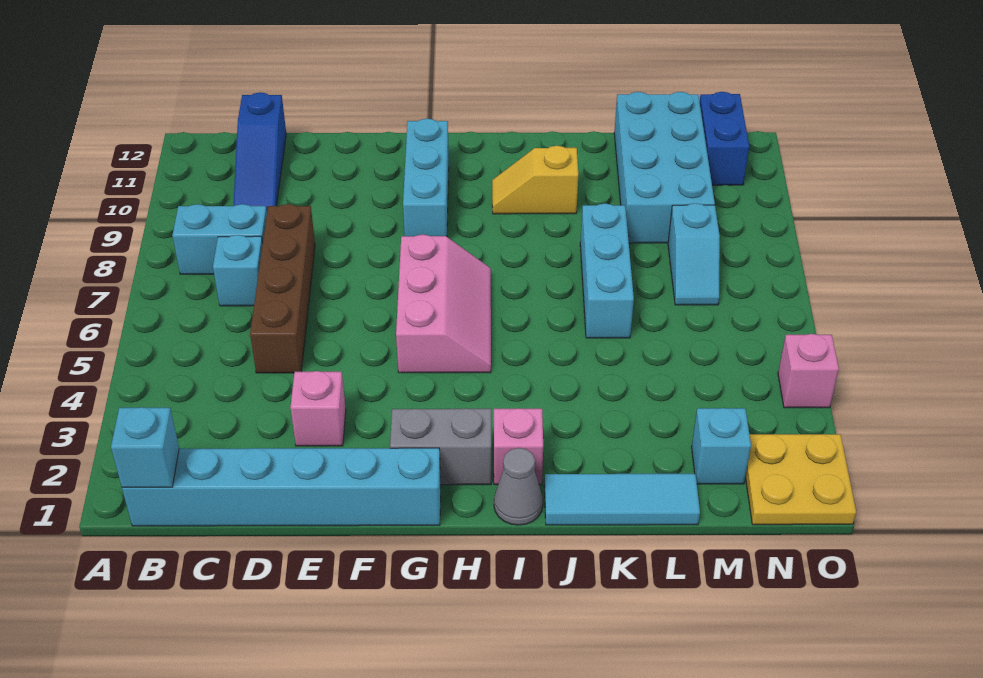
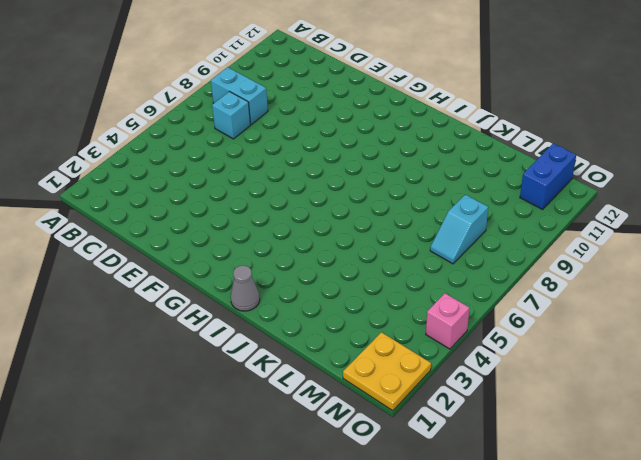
none -> cyan 1x6 brick [122,448,441,526]
none -> blue 1x3 slope [233,92,286,210]
none -> brown 1x4 brick [250,204,315,373]

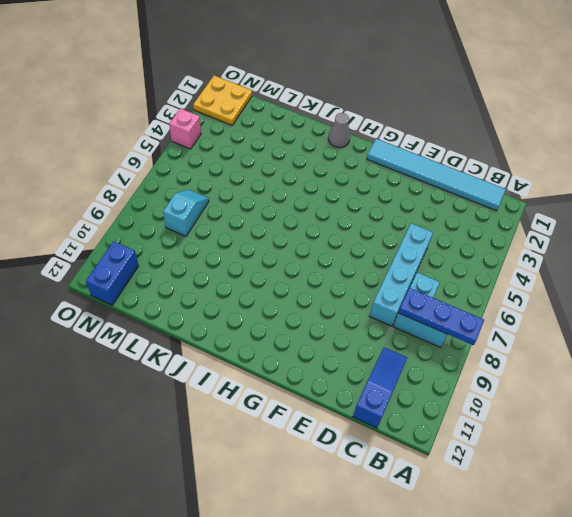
blue 1x3 plate [398,288,484,345] -> none
cyan 1x6 tile [367,139,506,211] -> cyan 1x6 brick [122,448,441,526]
cyan 1x4 brick [369,223,433,326] -> brown 1x4 brick [250,204,315,373]
none -> pink 1x1 brick [291,371,346,446]
none -> grey 1x2 brick [390,409,491,485]
none -> pink 2x3 slope [396,235,491,373]

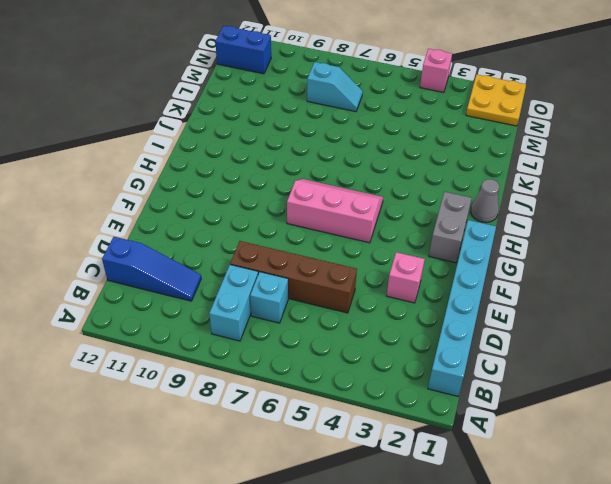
none -> cyan 1x3 brick [403,119,449,236]
none -> pink 1x1 brick [494,408,543,485]
none -> yellow 1x2 slope [492,146,578,214]

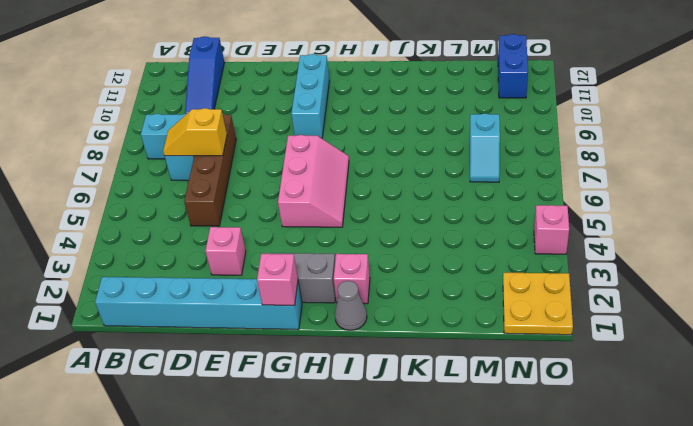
yellow 1x2 slope [163,108,227,156] -> yellow 1x2 slope moved to [492,146,578,214]
pink 1x1 brick [257,254,298,306] -> none
none -> cyan 1x3 tile [544,474,700,525]
none -> cyan 1x3 brick [580,203,634,338]
none -> cyan 2x4 brick [614,92,715,243]

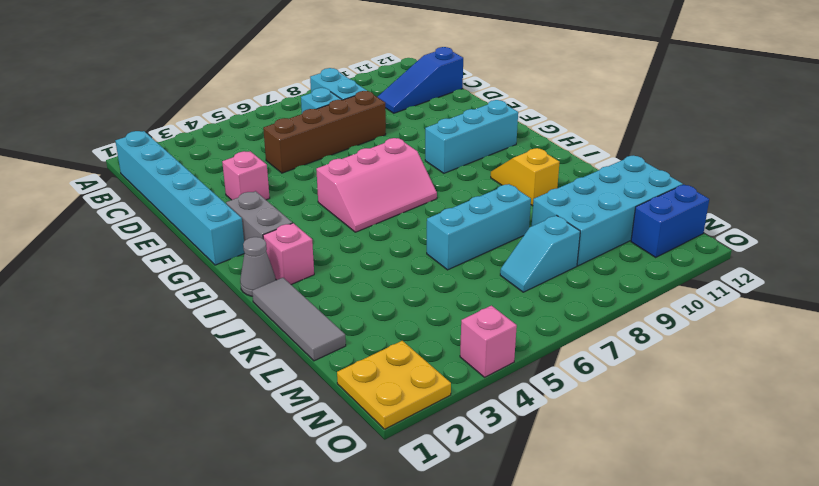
grey 1x3 tile [252,278,346,361] -> cyan 1x3 tile [544,474,700,525]
none -> cyan 1x1 brick [692,408,751,484]
none -> cyan 1x1 brick [111,407,179,487]

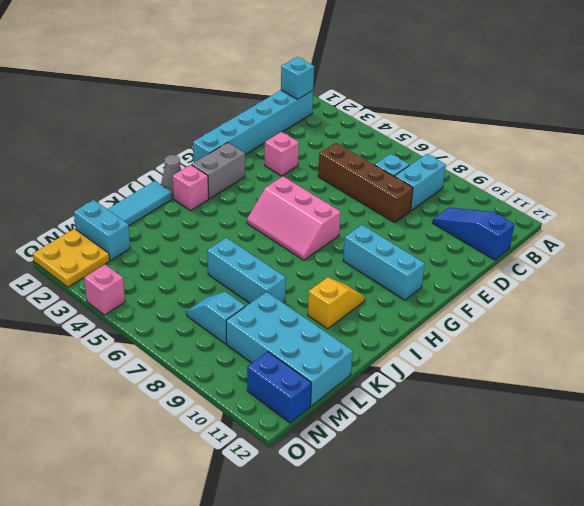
cyan 1x2 brick [74,200,130,260] -> cyan 1x1 brick [692,408,751,484]

